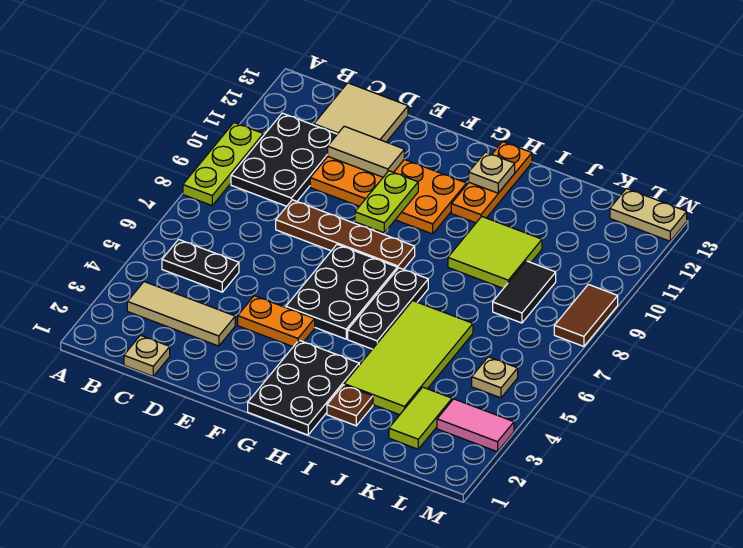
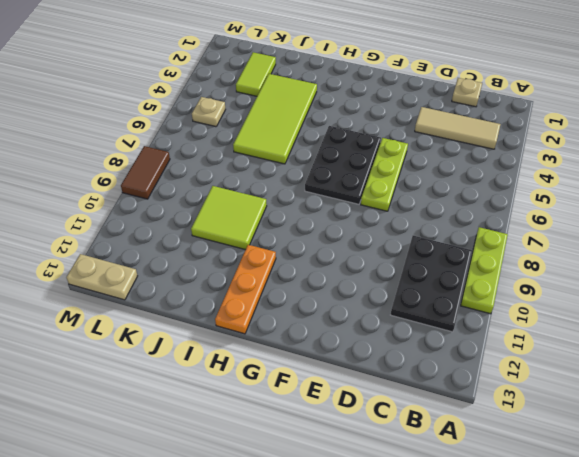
lime 1x3 plate [361,138,408,211] -> none
none -> black 1x2 plate [162,239,239,292]
none -> tan 2x2 tile [314,83,408,142]
none -> brown 1x4 plate [276,200,415,269]

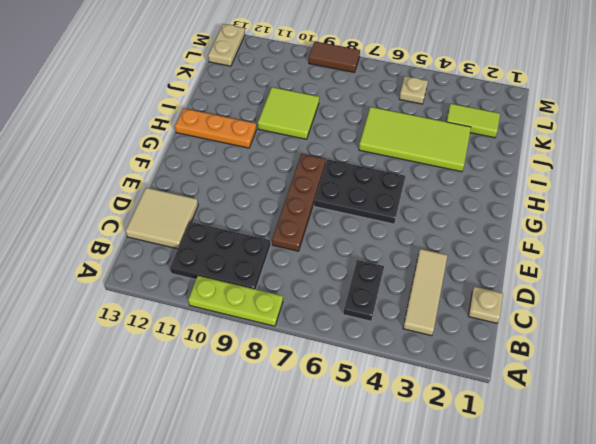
none -> orange 2x4 plate [310,157,466,234]
none -> orange 1x2 plate [238,296,315,347]
none -> black 2x3 plate [248,340,359,435]

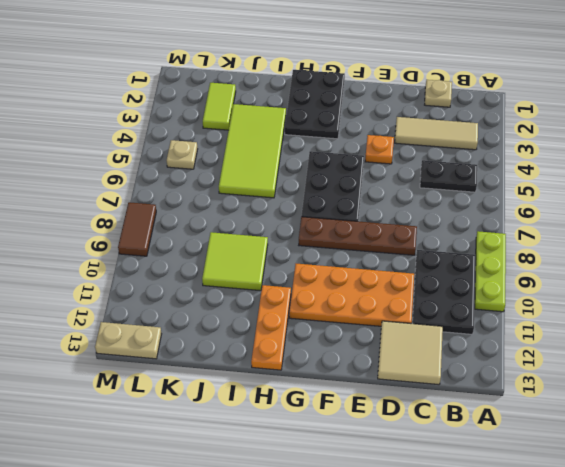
orange 1x1 plate [365,135,394,164] -> orange 1x2 plate [238,296,315,347]
none -> black 1x3 plate [348,268,428,349]
none -> brown 1x1 plate [327,385,373,426]
none -> black 1x2 tile [493,261,556,323]

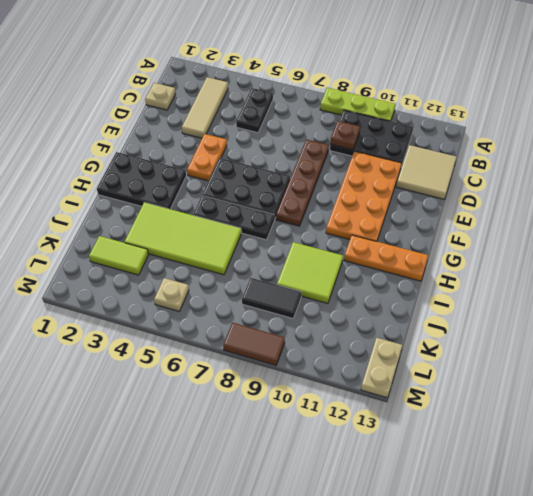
brown 1x1 plate [330,121,360,150] -> brown 1x1 plate moved to [327,385,373,426]
none -> pink 1x2 tile [437,399,514,452]
none -> tan 1x2 tile [328,126,404,177]
none -> lime 1x2 plate [355,171,418,233]

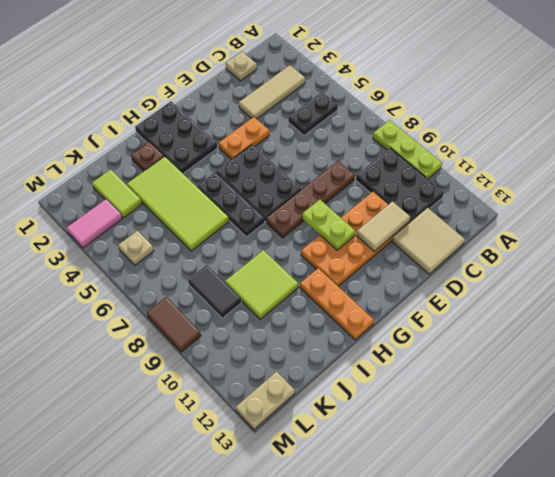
none -> tan 1x1 plate [469,152,515,193]

